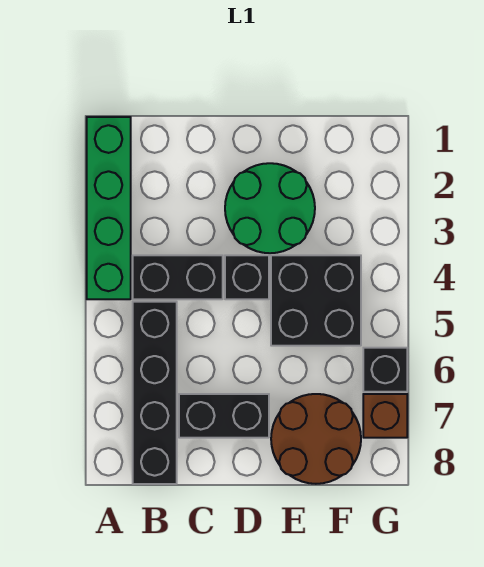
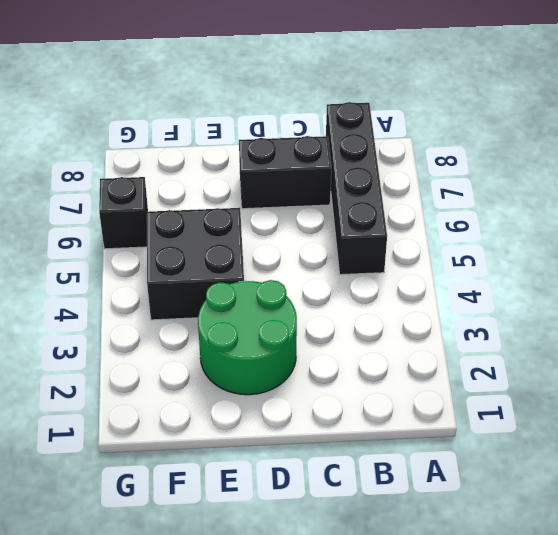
none -> green 1x4 brick [87,117,131,299]
none -> black 1x2 brick [133,255,223,299]

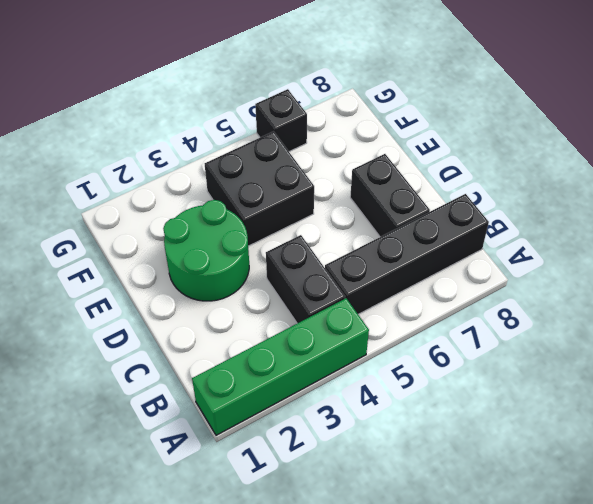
none -> black 1x1 brick [225,255,269,299]
none -> brown 2x2 round brick [271,394,361,484]

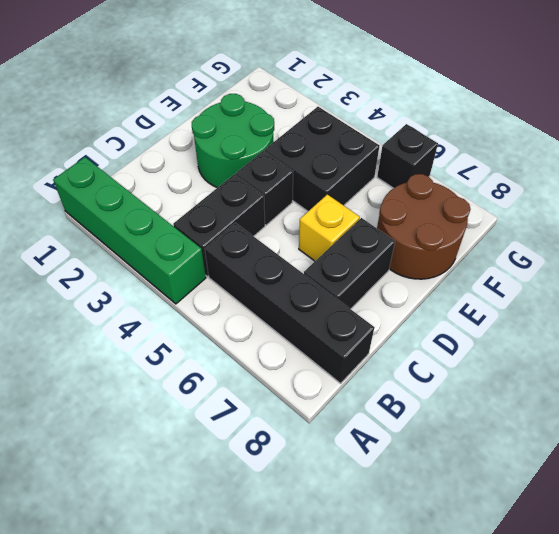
yellow 1x1 brick [299,195,360,261] -> none
none -> brown 1x1 brick [363,394,407,438]

